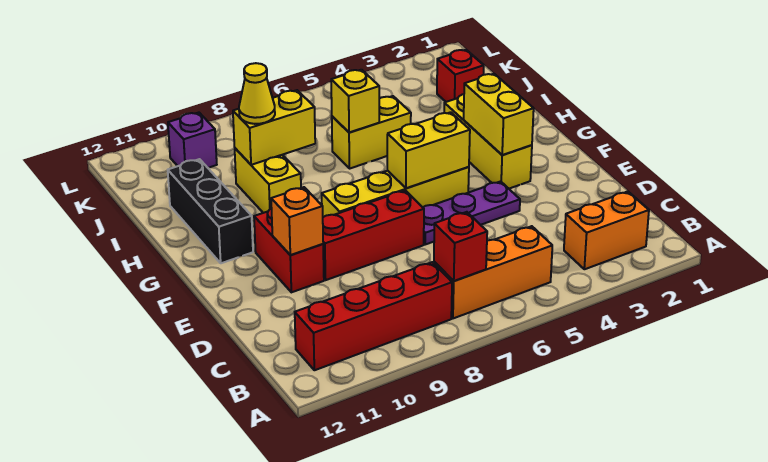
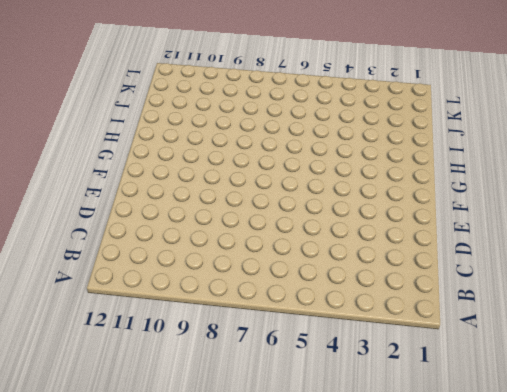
none -> orange 1x2 brick [564,192,649,269]
none -> orange 1x3 brick [434,226,552,318]
none -> red 1x4 brick [295,262,452,370]

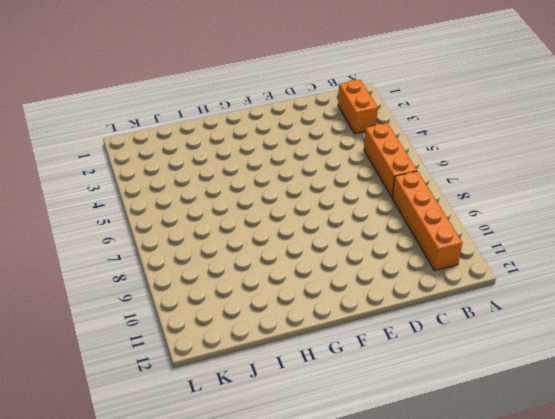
orange 1x4 brick [392,171,462,271] -> red 1x4 brick [295,262,452,370]
none -> purple 1x3 plate [423,181,520,244]
none -> red 1x3 brick [323,190,424,280]
none -> red 1x2 brick [254,208,324,292]

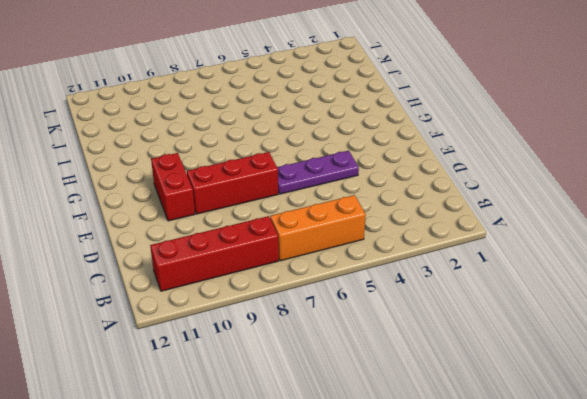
none -> orange 1x2 brick [564,192,649,269]
none -> yellow 1x3 brick [444,94,532,189]
none -> yellow 1x4 brick [322,167,469,217]

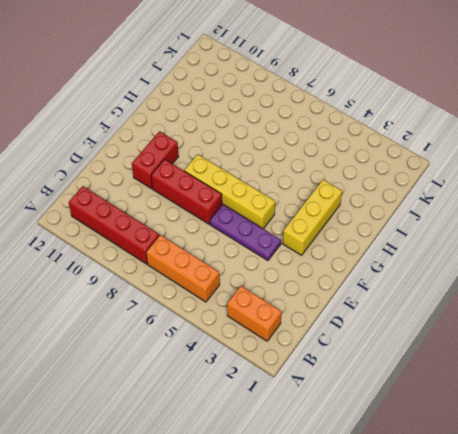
none -> black 1x3 brick [168,159,253,263]
none -> yellow 1x2 brick [235,148,301,213]
none -> yellow 1x2 brick [332,96,411,169]

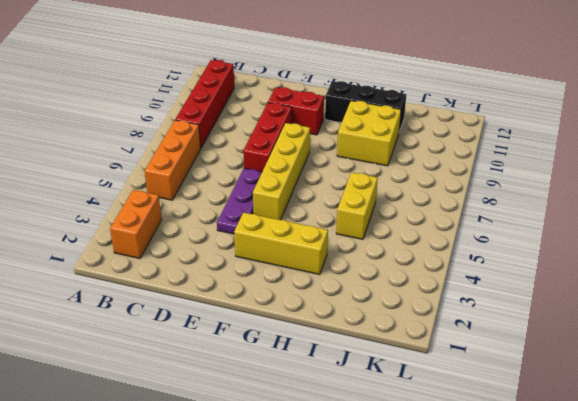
yellow 2x2 brick [337,101,401,166] -> yellow 1x2 brick [235,148,301,213]
none -> red 1x1 brick [437,50,484,102]
none -> purple 1x1 brick [168,113,217,168]
none -> red 1x1 brick [434,212,487,281]

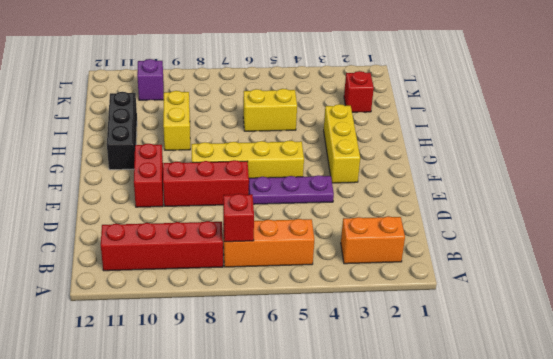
none -> orange 1x1 brick [271,187,323,255]
none -> yellow 1x2 brick [464,74,534,155]
none -> yellow 1x2 brick [387,112,470,188]

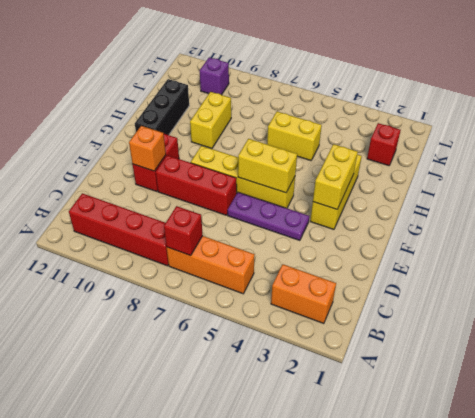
none -> yellow 1x1 brick [331,70,379,132]
none -> yellow 1x2 brick [233,90,315,165]
none -> yellow 1x1 cone [239,63,275,124]

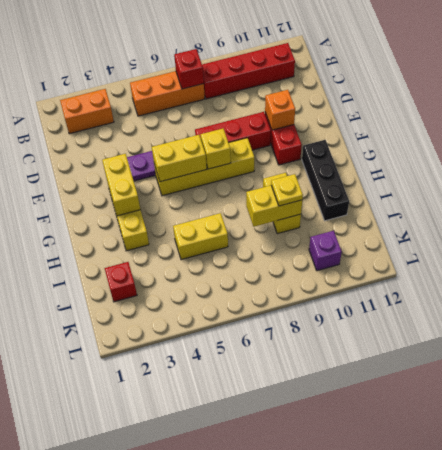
yellow 1x1 brick [200,129,231,169] -> yellow 1x1 brick moved to [331,70,379,132]
yellow 1x1 plate [271,174,303,206] -> yellow 1x1 cone [239,63,275,124]

